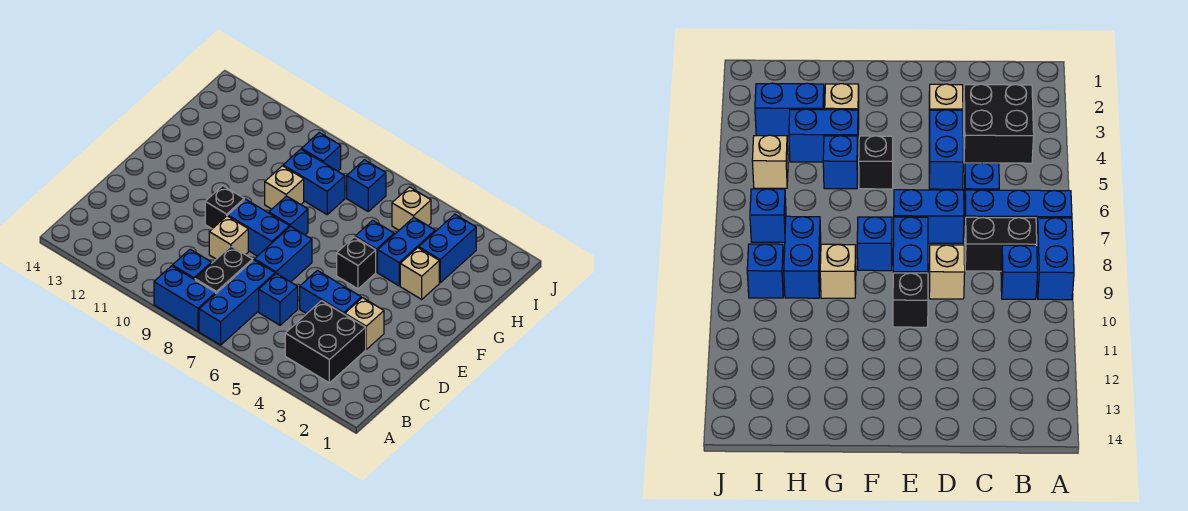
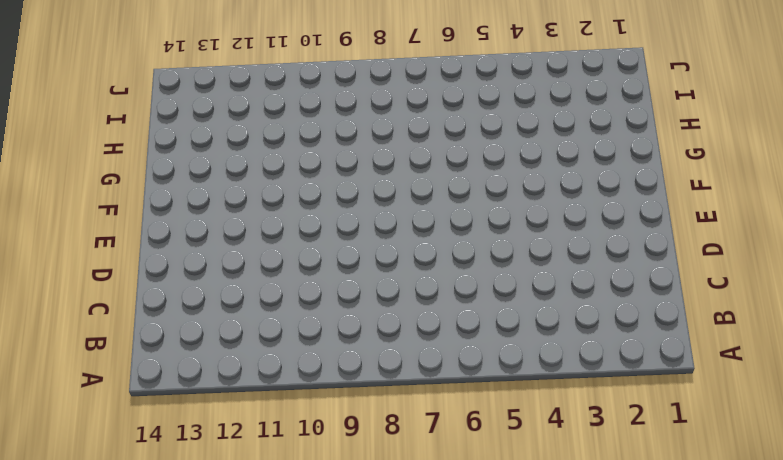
none -> blue 1x3 brick [199,260,275,345]
none -> blue 1x2 brick [154,266,216,331]
none -> black 2x2 brick [285,301,366,383]

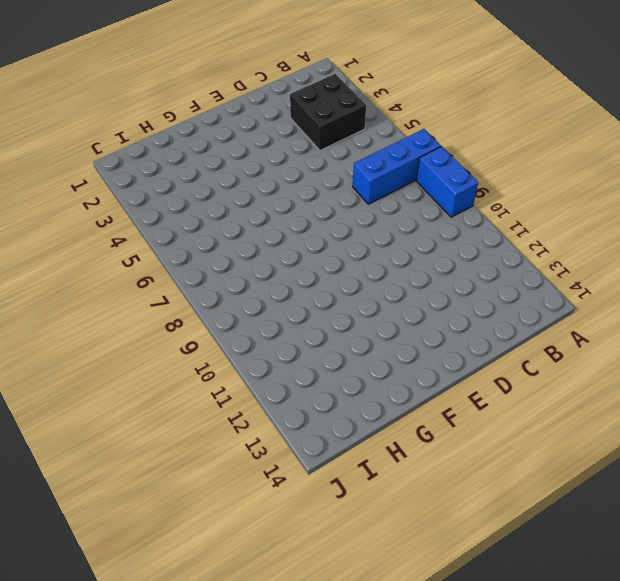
none -> black 1x2 brick [195,246,253,293]
none -> blue 1x1 brick [172,249,211,280]
none -> blue 1x1 brick [259,273,298,325]

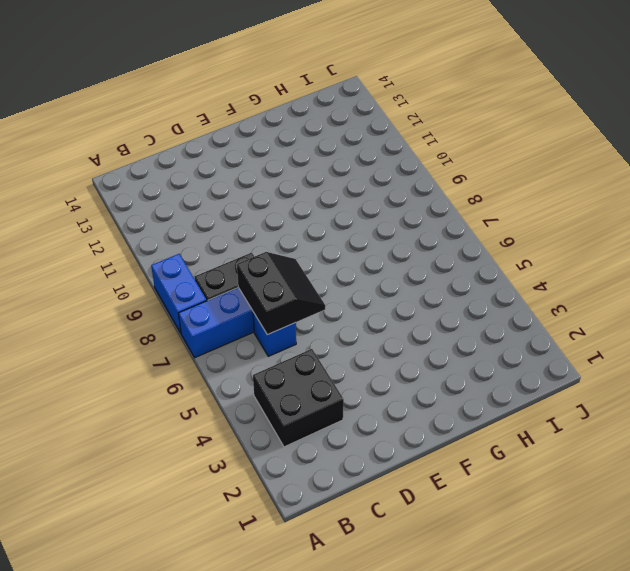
black 2x2 slope [237,252,325,335] -> none
none -> blue 1x1 brick [172,249,211,280]
none -> tan 1x1 brick [345,298,384,349]
none -> blue 1x2 brick [300,270,361,314]

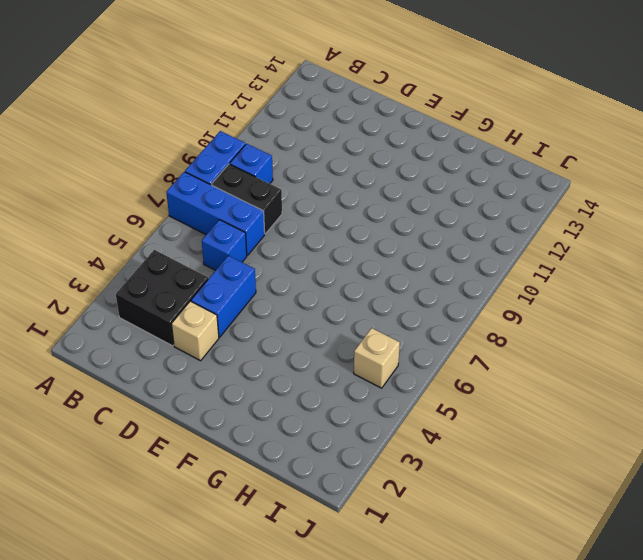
none -> blue 1x2 brick [255,226,312,282]
none -> tan 1x1 brick [209,216,248,259]
none -> blue 1x2 brick [228,199,289,256]

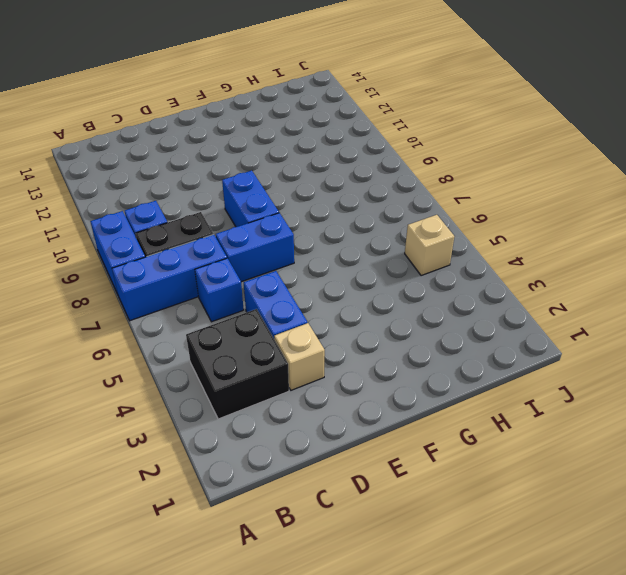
none -> tan 1x1 brick [209,216,248,259]
none -> black 1x1 brick [205,186,244,229]
none -> black 1x1 brick [337,237,376,289]

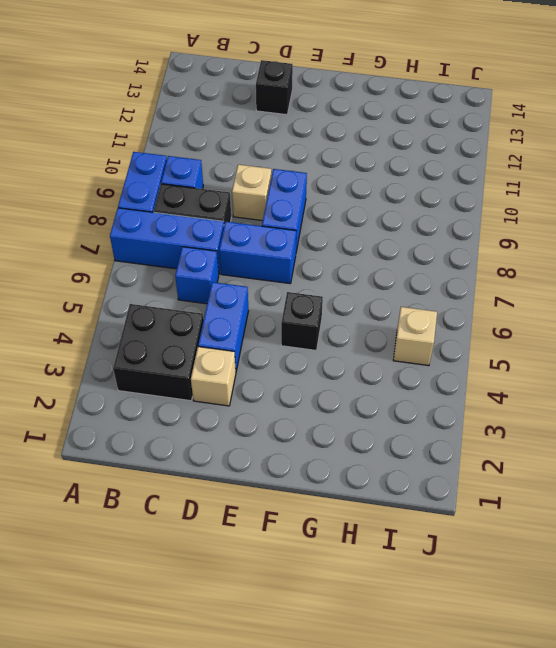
black 1x1 brick [256,60,293,115] -> black 1x1 brick moved to [205,186,244,229]
none -> blue 1x1 brick [269,196,308,235]
none -> tan 1x1 brick [400,248,439,299]
none -> blue 1x2 brick [378,217,435,286]

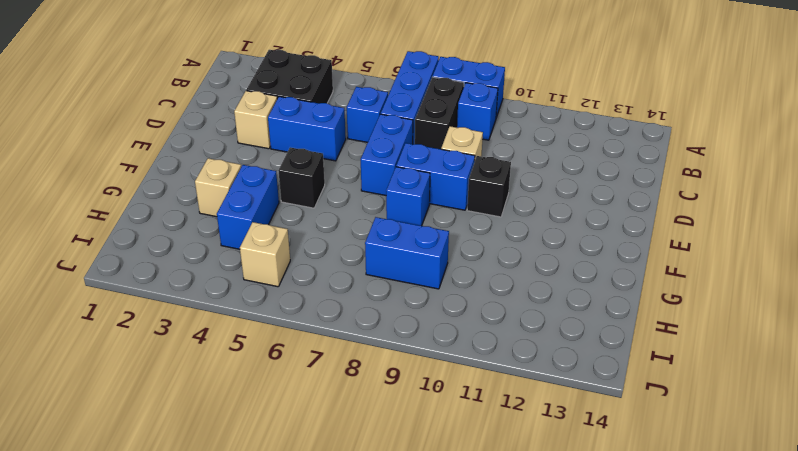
none -> blue 1x1 brick [355,220,394,272]
none -> tan 1x1 brick [265,166,304,209]
none -> blue 1x2 brick [419,214,476,283]

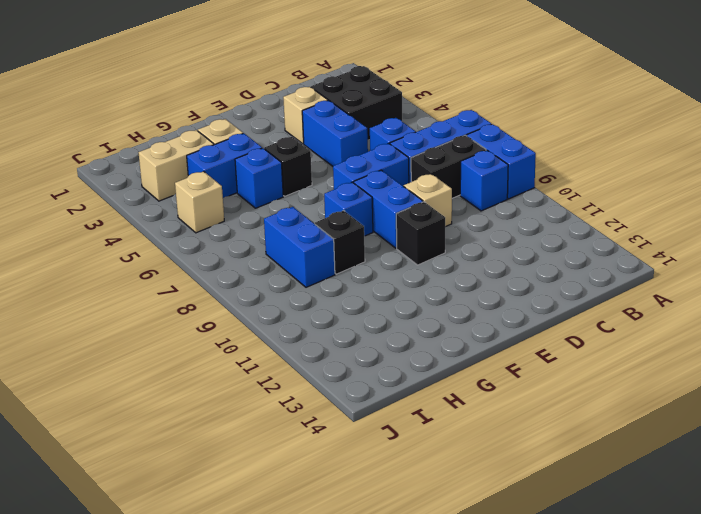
black 1x1 brick [315,211,365,274] -> tan 1x1 brick [265,166,304,209]
tan 1x2 brick [138,130,214,201] -> blue 1x2 brick [419,214,476,283]
none -> blue 1x1 brick [347,160,386,211]
none -> blue 1x1 brick [302,133,341,171]

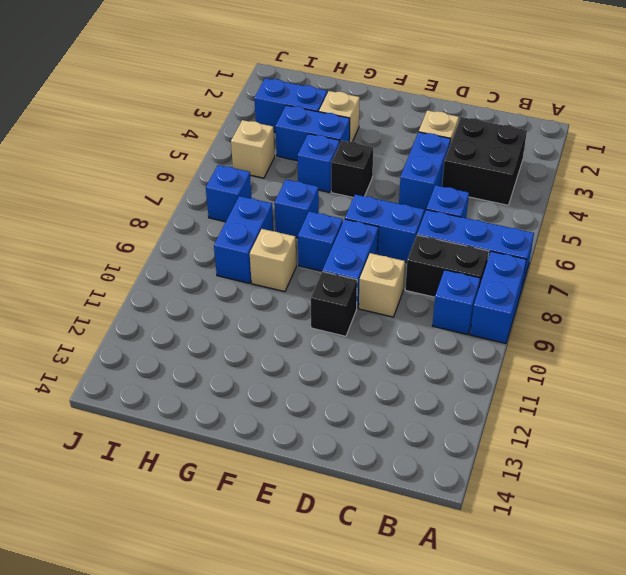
blue 1x1 brick [274,180,319,238] -> blue 1x1 brick moved to [302,133,341,171]

